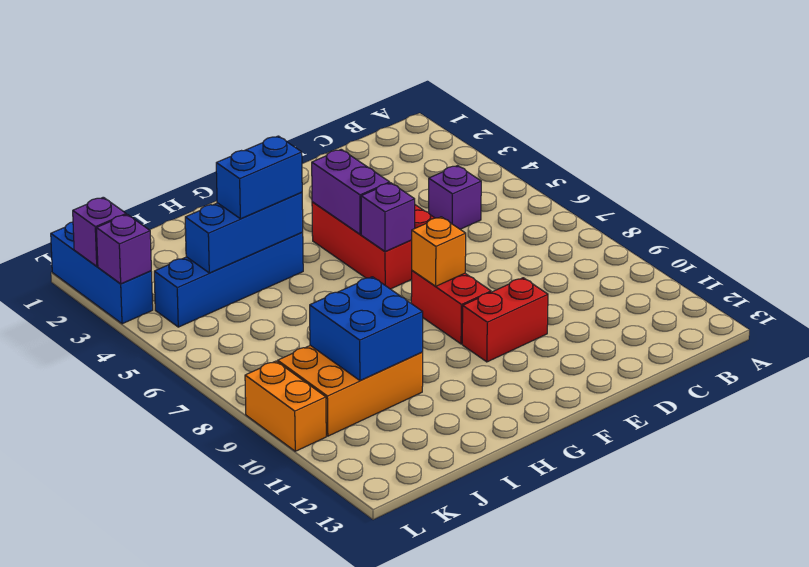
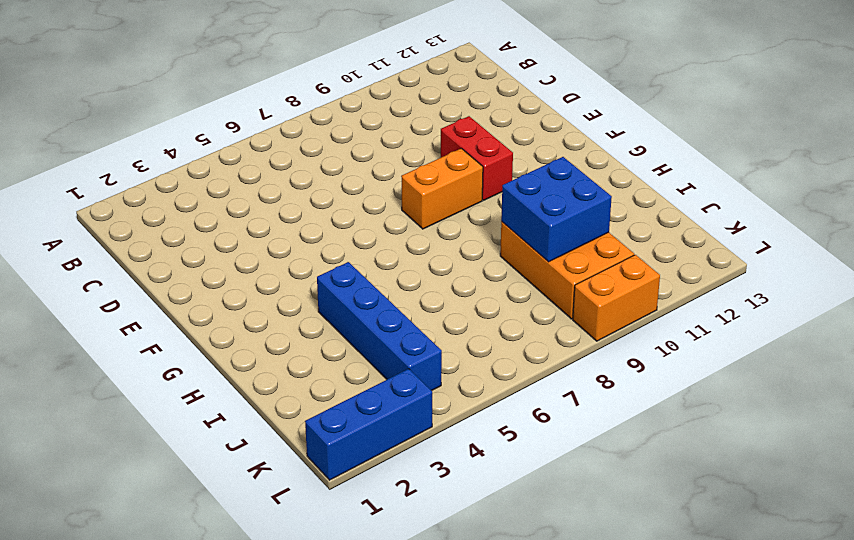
orange 1x2 brick [401,148,483,229] -> red 1x2 brick [411,271,491,344]
none -> purple 1x1 brick [429,166,481,229]
none -> red 2x3 brick [312,202,434,289]
none -> purple 1x2 brick [312,149,390,234]

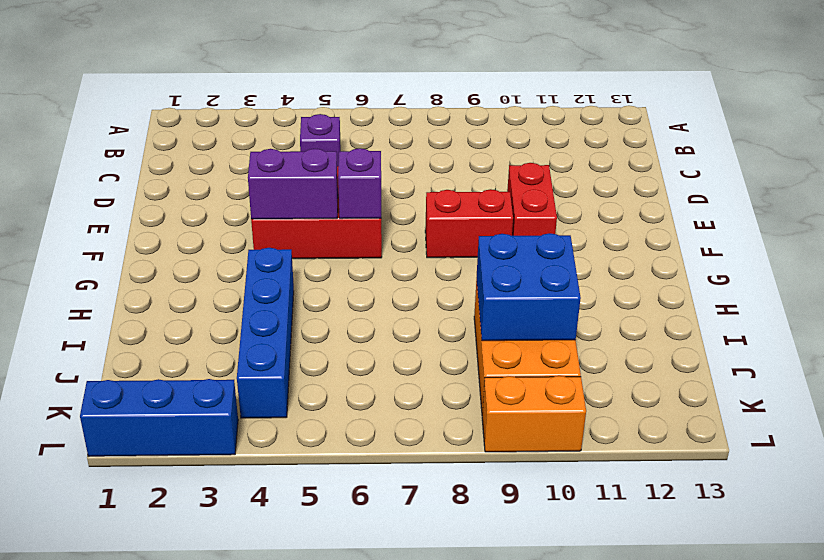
none -> orange 1x1 brick [412,217,466,286]
none -> blue 1x3 brick [185,192,303,273]
none -> purple 1x1 brick [73,197,126,266]

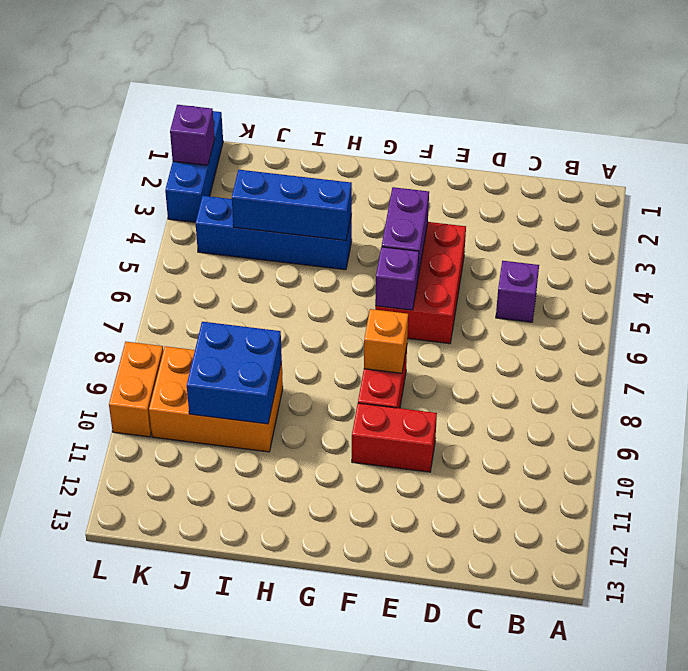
none -> purple 1x1 brick [96,214,151,284]
none -> blue 1x2 brick [216,136,302,219]

